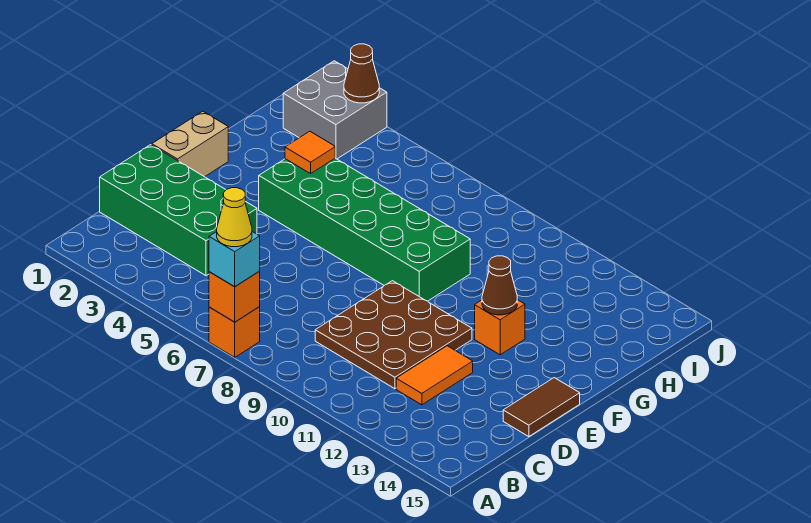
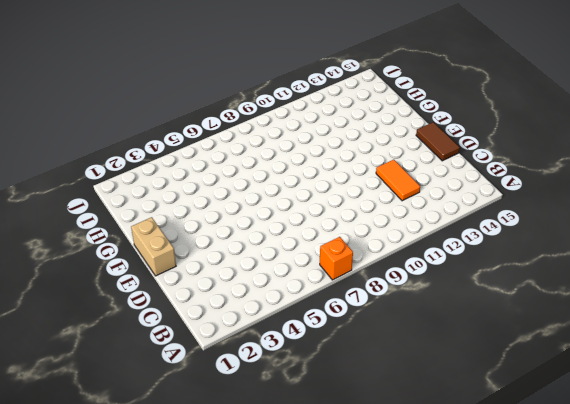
none -> green 2x4 brick [100,145,257,276]
none -> brown 3x3 plate [315,281,472,389]
none -> green 2x6 brick [259,158,470,301]

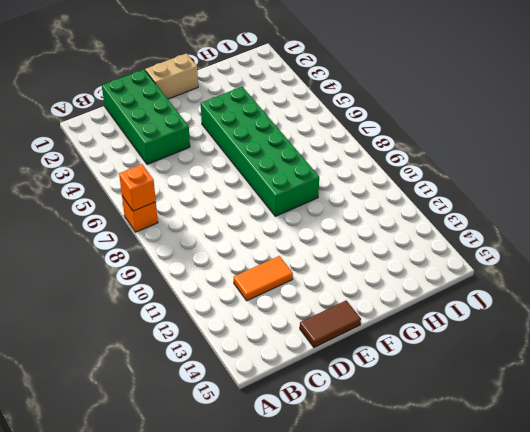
none -> brown 3x3 plate [315,281,472,389]
none -> orange 1x1 brick [475,300,525,355]
none -> grey 2x2 brick [283,61,387,159]

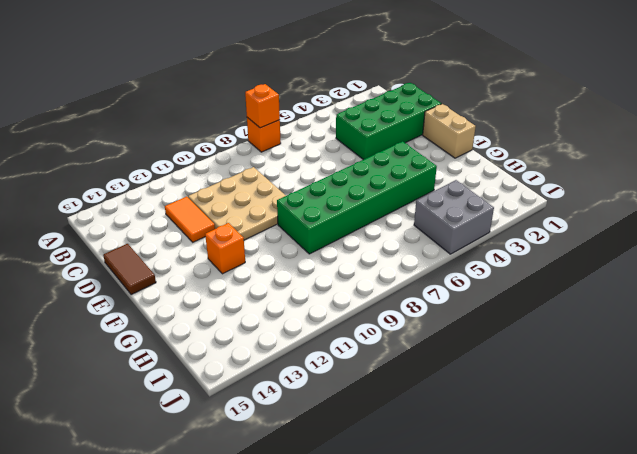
tan 3x3 plate [188,167,286,240] -> brown 3x3 plate [315,281,472,389]
grey 2x2 brick [414,180,494,254] -> grey 2x2 brick moved to [283,61,387,159]
none -> brown 1x1 cone [482,256,517,315]
none -> orange 1x1 tile [285,131,335,174]
none -> brown 1x1 cone [344,44,379,103]

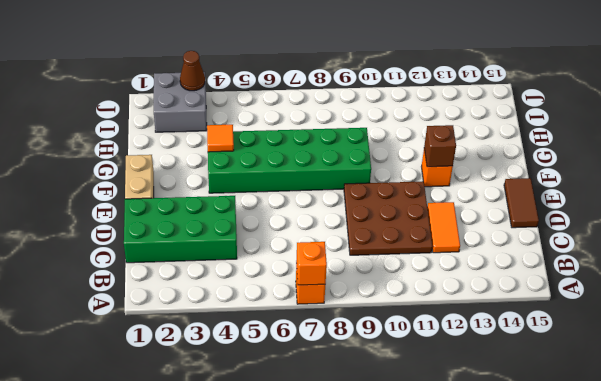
brown 1x1 brick [424,125,456,167] -> brown 1x1 cone [482,256,517,315]
none -> cyan 1x1 brick [209,232,260,287]
none -> yellow 1x1 cone [217,188,252,247]

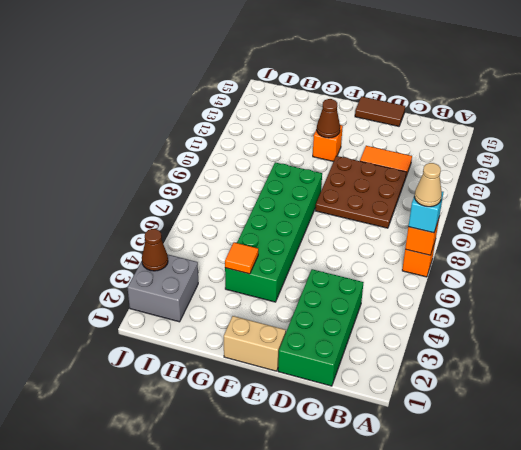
tan 1x1 cone [415,163,442,207] -> yellow 1x1 cone [217,188,252,247]

